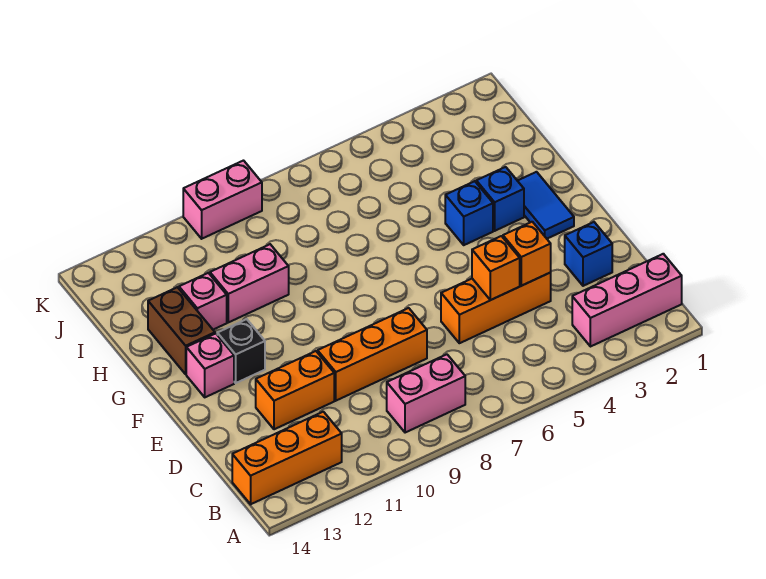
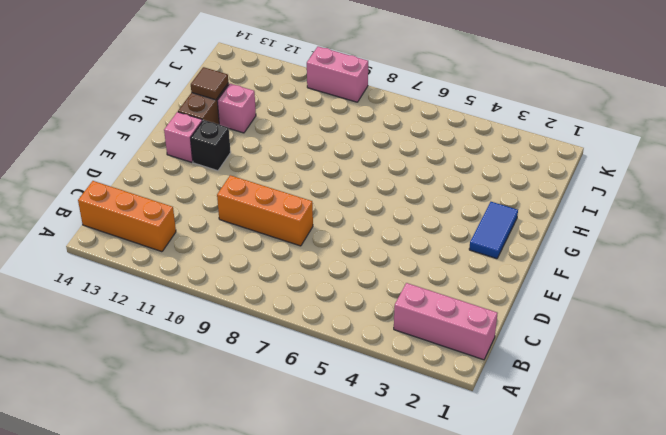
brown 1x1 tile [191,67,228,100] -> none
none -> pink 1x2 brick [387,354,465,433]
none -> blue 1x1 brick [565,222,612,286]
none -> orange 1x3 brick [441,273,551,343]

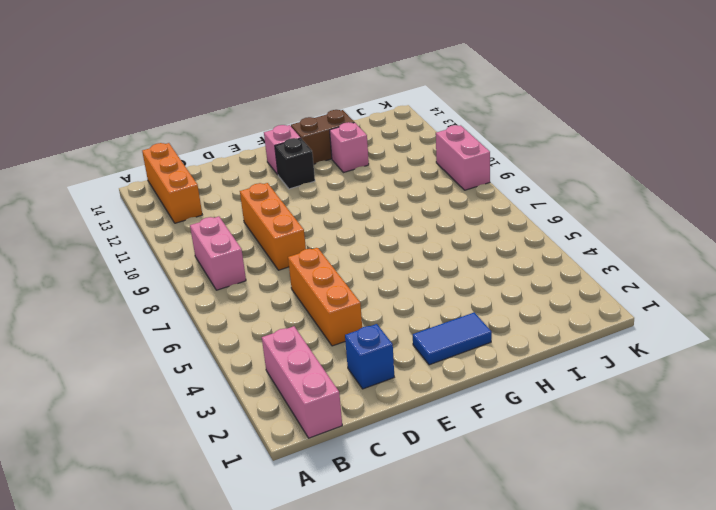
none -> orange 1x2 brick [256,351,334,429]
none -> blue 1x1 brick [476,167,524,231]
none -> blue 1x1 brick [445,181,493,245]

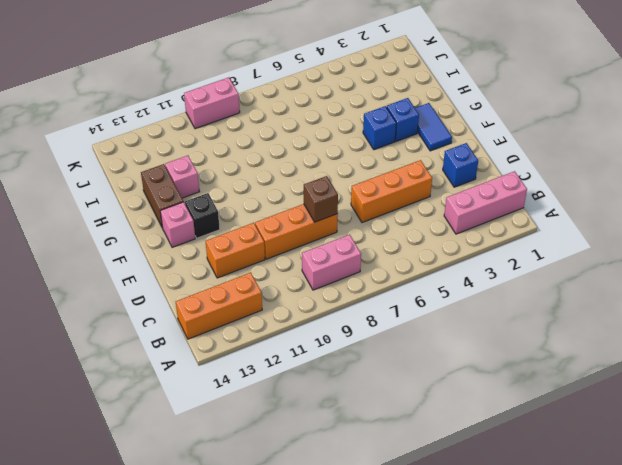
brown 1x1 brick [304,176,338,222] -> none
none -> pink 1x2 brick [210,244,289,322]
none -> orange 1x1 brick [503,222,551,286]
none -> orange 1x1 brick [472,236,520,300]

